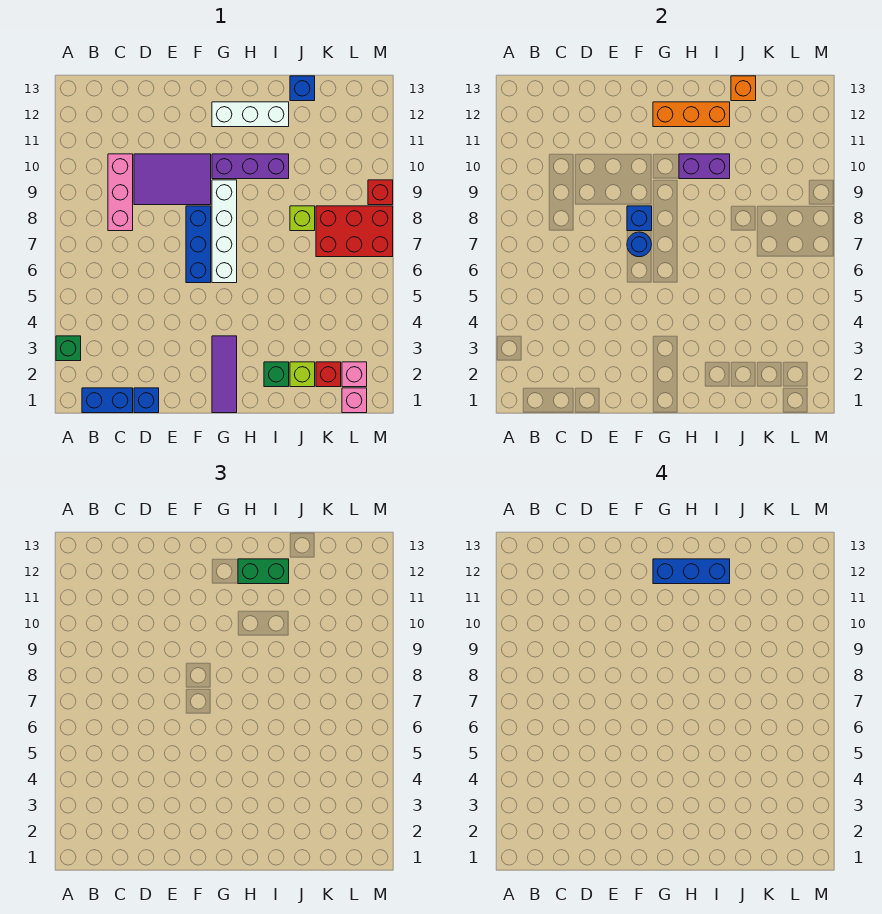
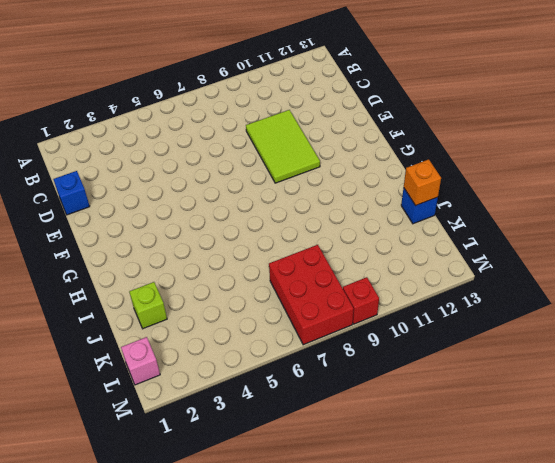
lime 2x3 tile [246,110,320,183] -> purple 2x3 tile [134,154,211,205]
none -> green 1x1 brick [56,336,81,361]
none -> blue 1x2 brick [82,388,133,413]
none -> pink 1x3 brick [108,154,133,231]

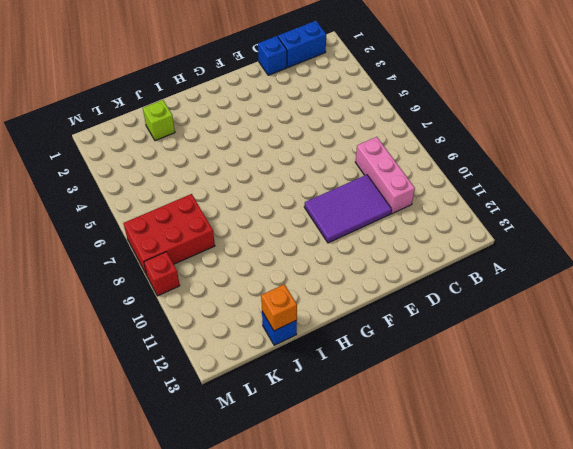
none -> green 1x1 brick [56,336,81,361]
none -> blue 1x3 brick [186,206,211,283]
none -> purple 1x3 tile [212,336,237,413]

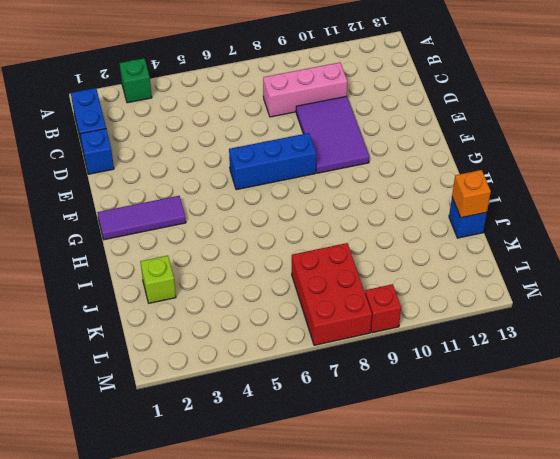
none -> white 1x4 brick [212,180,237,283]
none -> purple 1x3 brick [212,154,289,179]
none -> white 1x3 brick [212,102,289,127]

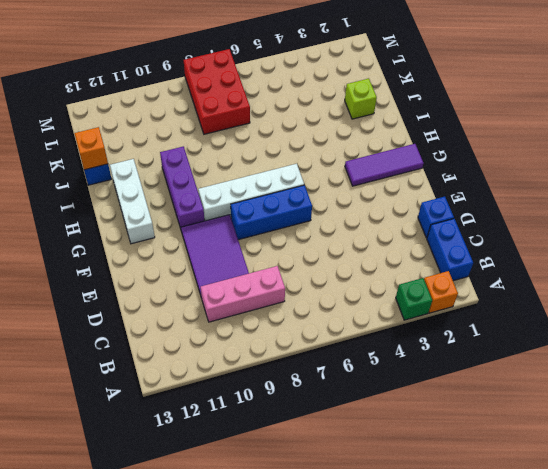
orange 1x1 brick [424,271,458,313] -> none
none -> green 1x1 brick [264,362,289,387]
none -> lime 1x1 brick [290,206,315,231]
none -> red 1x1 brick [316,362,341,387]

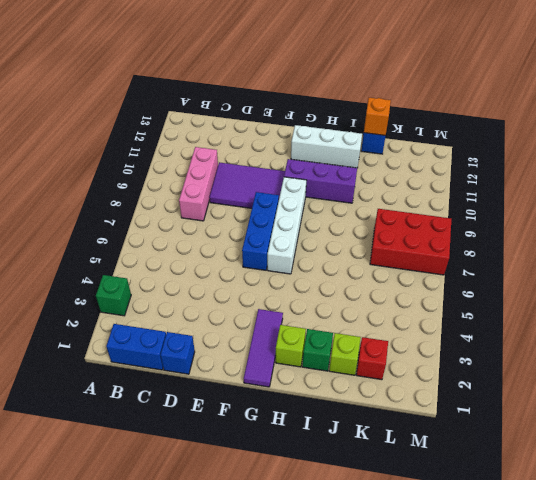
lime 1x1 brick [276,325,306,367] -> lime 1x1 brick moved to [290,206,315,231]
none -> pink 1x1 brick [342,388,367,413]
none -> pink 1x1 brick [342,362,367,387]
none -> red 1x1 brick [368,180,393,205]

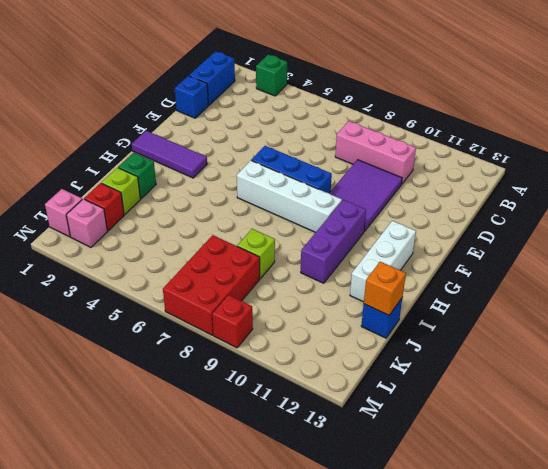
none -> blue 1x1 round brick [627,232,652,257]
none -> blue 1x1 brick [627,206,652,231]
none -> orange 1x3 brick [653,102,730,127]

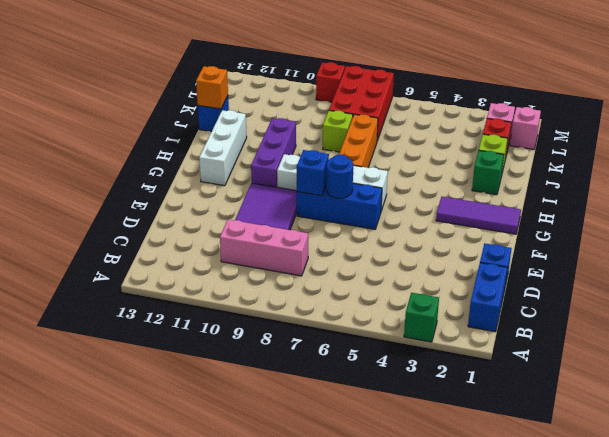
orange 1x3 brick [339,114,378,168] -> orange 1x3 brick moved to [653,102,730,127]
none -> purple 1x2 brick [679,154,730,179]
none -> green 1x2 brick [238,559,289,584]
none -> blue 1x3 brick [653,559,730,584]

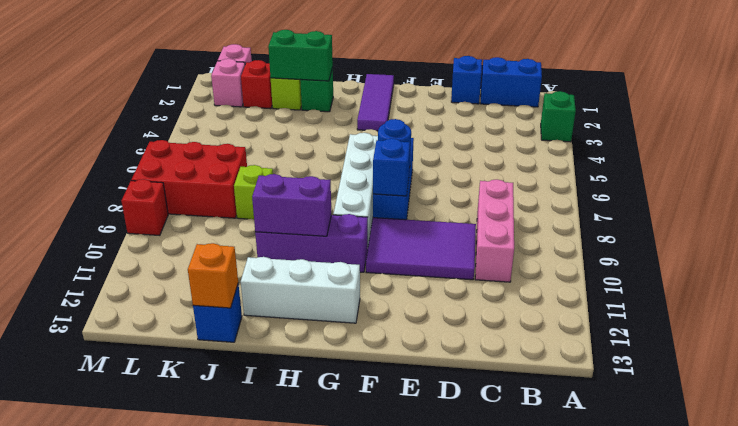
green 1x2 brick [268,30,333,81] -> green 1x2 brick moved to [238,559,289,584]
none -> orange 1x3 brick [653,102,730,127]
none -> blue 1x3 brick [653,559,730,584]

